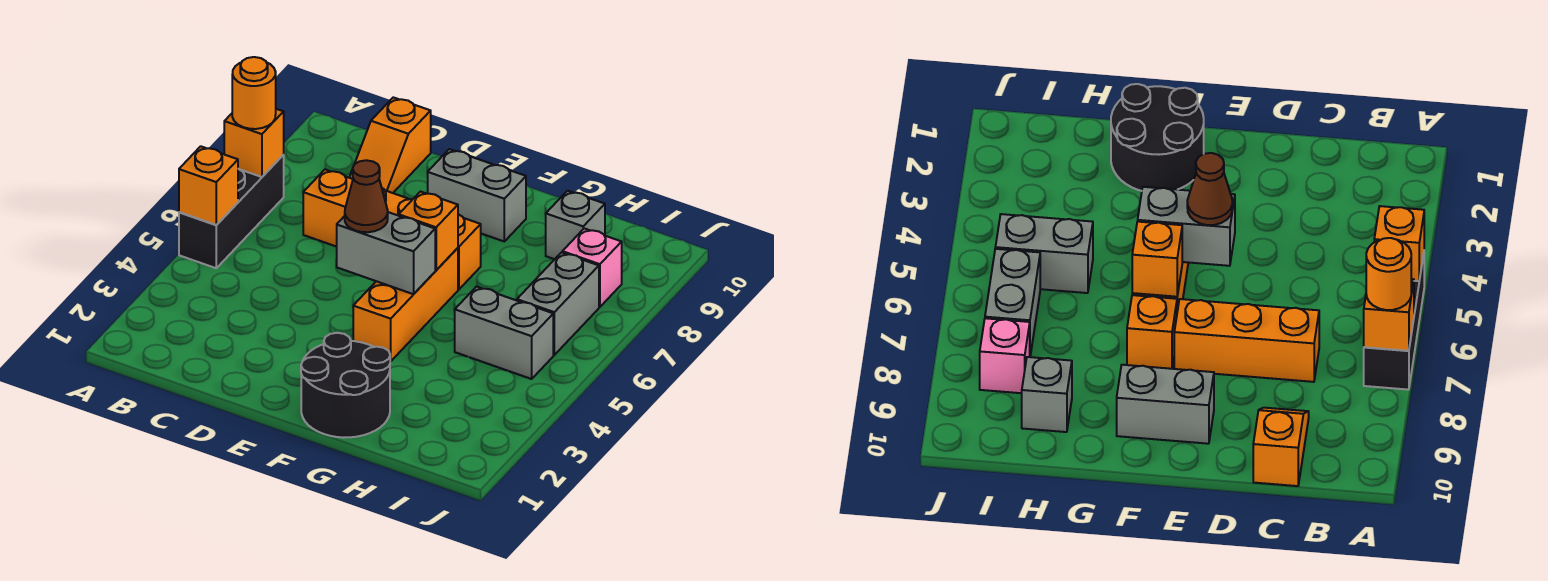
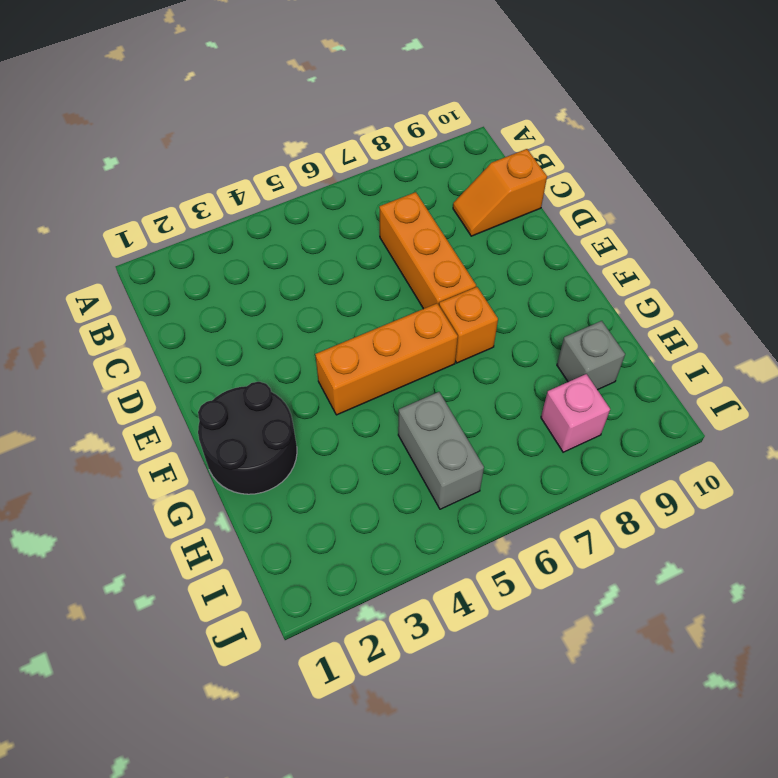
none -> black 1x3 brick [179,155,284,268]
none -> grey 1x2 brick [428,149,526,241]
none -> grey 1x2 brick [517,252,599,355]

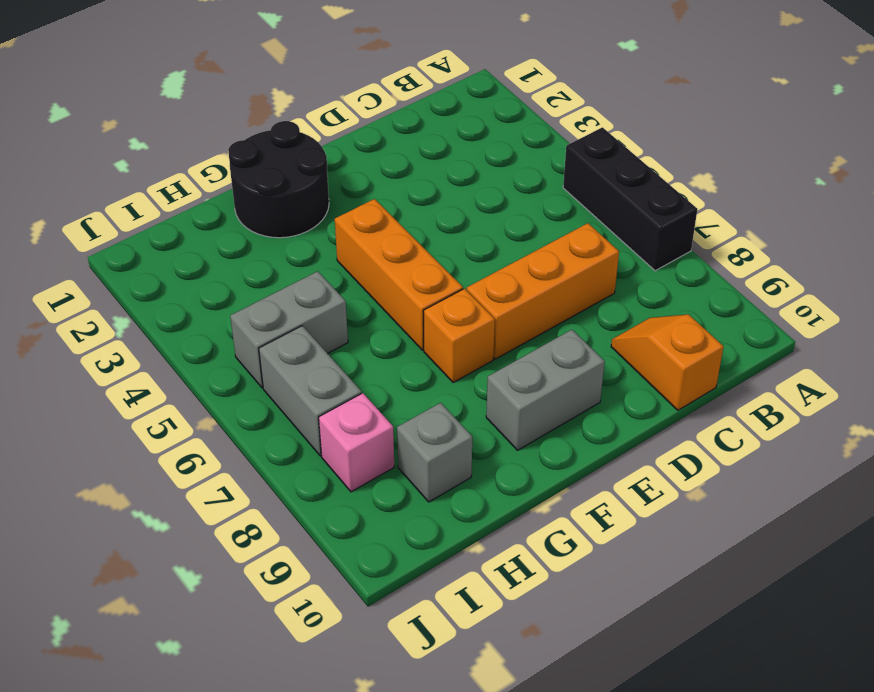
none -> orange 1x1 brick [179,146,238,225]
none -> orange 1x1 brick [224,109,284,177]
none -> grey 1x2 brick [337,212,435,294]

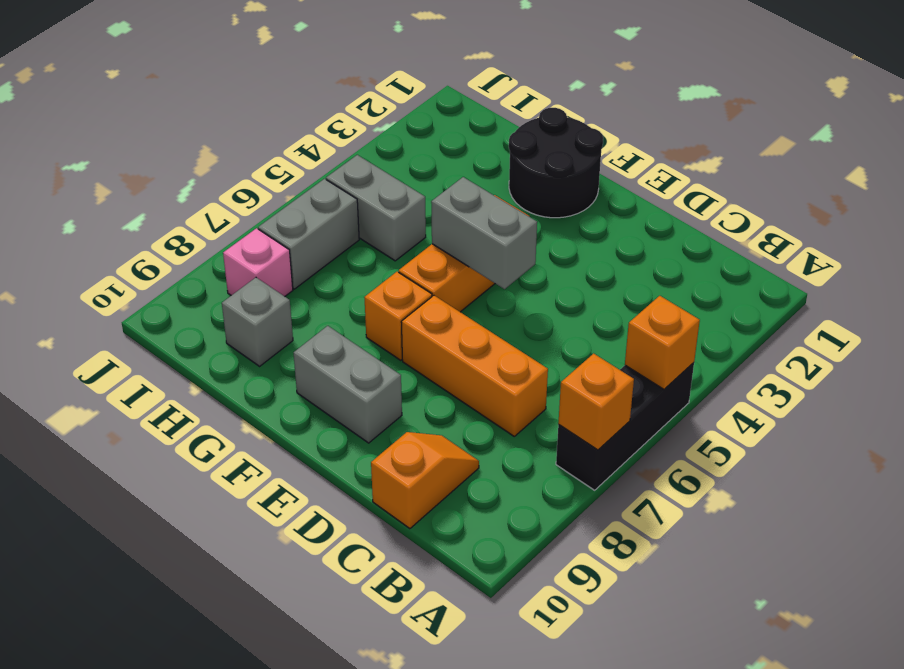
none -> orange 1x1 brick [399,192,458,270]
none -> orange 1x1 round brick [232,57,276,129]
none -> brown 1x1 cone [345,160,388,232]

